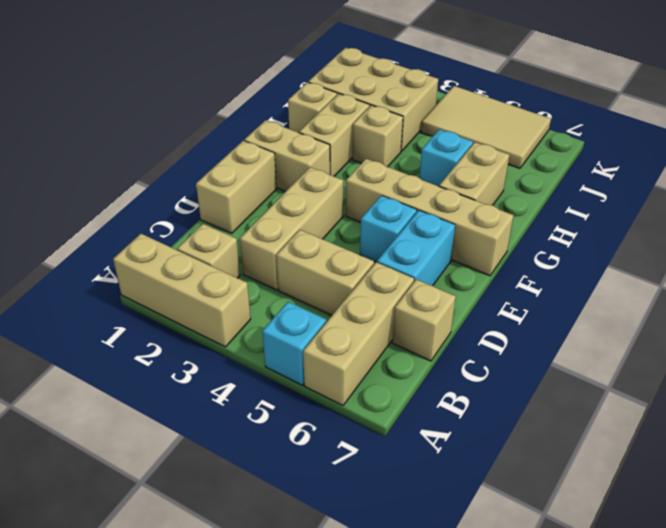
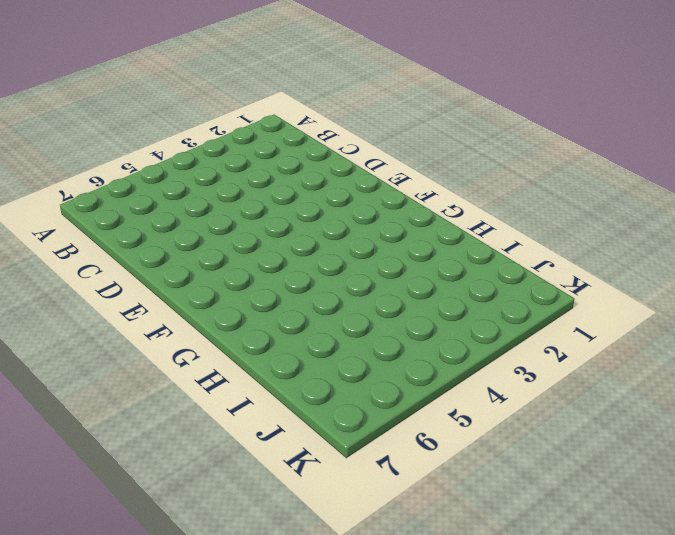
none -> tan 1x3 brick [113,234,251,347]
none -> cyan 1x1 brick [262,302,326,385]
none -> tan 1x3 brick [303,262,414,405]

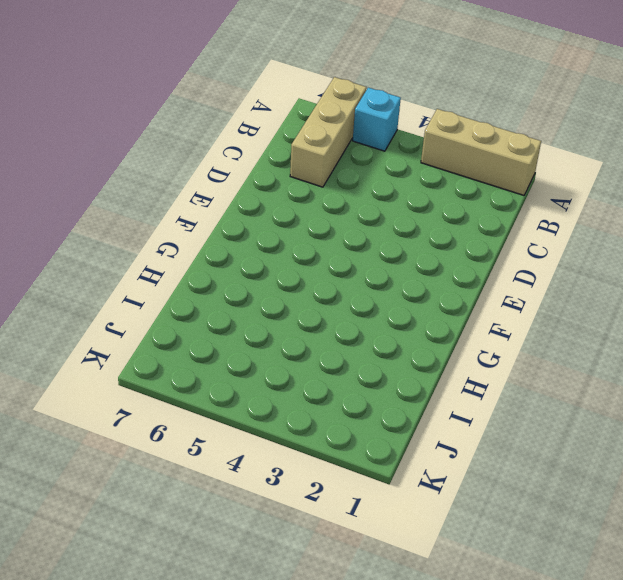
none -> tan 1x1 brick [177,224,240,278]
none -> tan 1x3 brick [240,167,343,290]
none -> tan 1x2 brick [276,230,374,315]

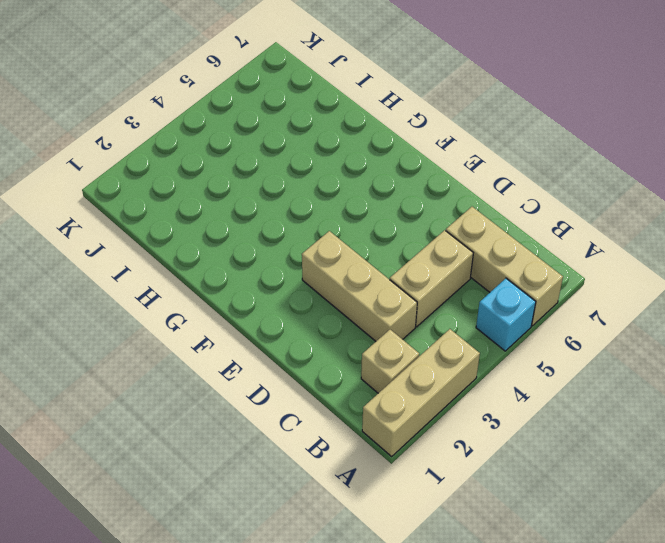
none -> tan 1x1 brick [392,279,456,361]
none -> tan 1x2 brick [196,141,276,234]
none -> cyan 1x2 brick [377,210,455,286]

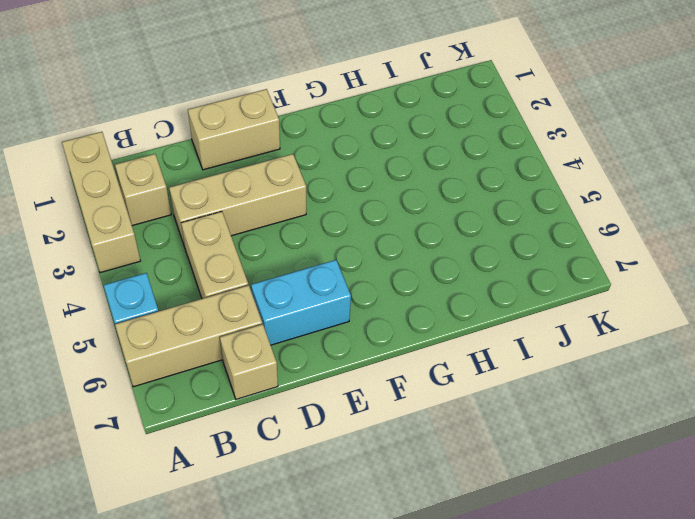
none -> cyan 1x1 brick [360,195,417,262]
none -> tan 1x2 brick [244,120,330,192]
none -> tan 1x4 brick [346,159,514,276]

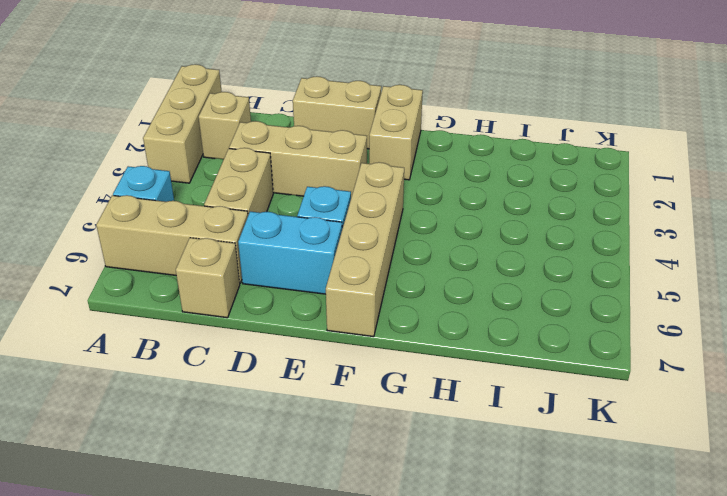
none -> tan 1x2 brick [299,94,370,176]
none -> tan 1x2 brick [439,142,509,205]
none -> tan 1x1 brick [288,82,337,133]

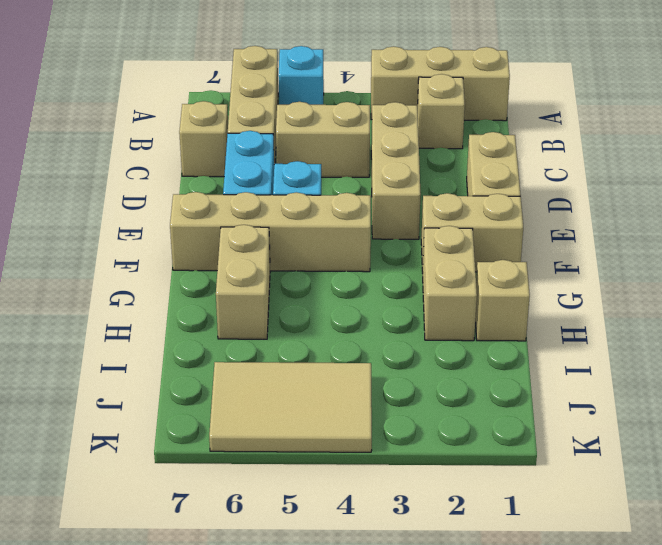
none -> tan 1x1 brick [352,105,403,167]
none -> cyan 1x1 brick [419,129,473,186]
none -> tan 2x3 brick [308,48,438,151]

